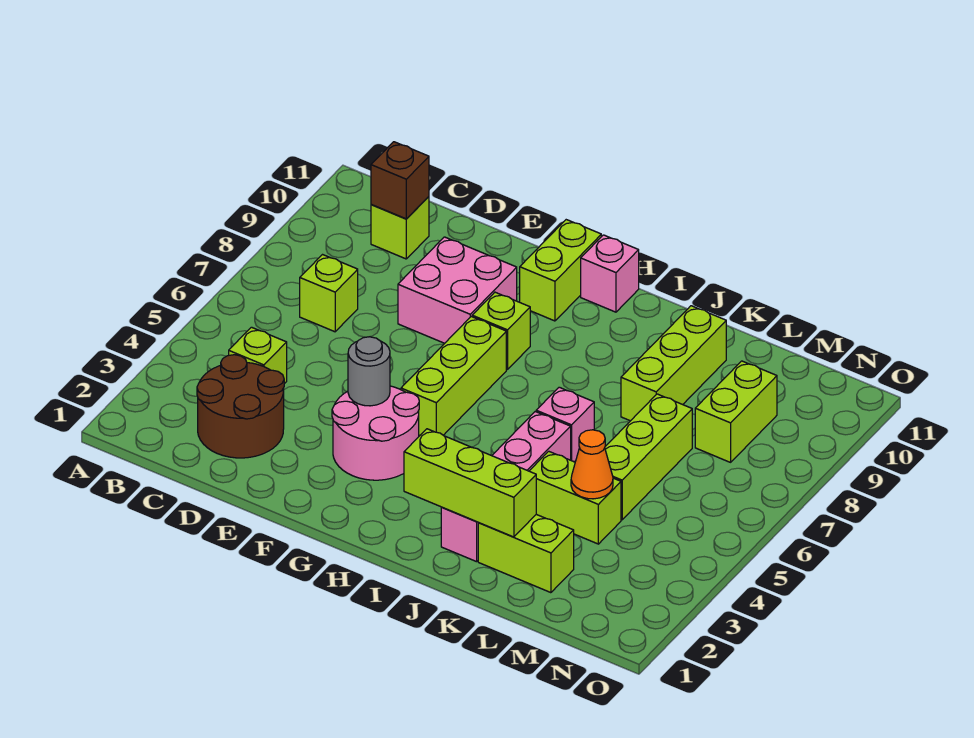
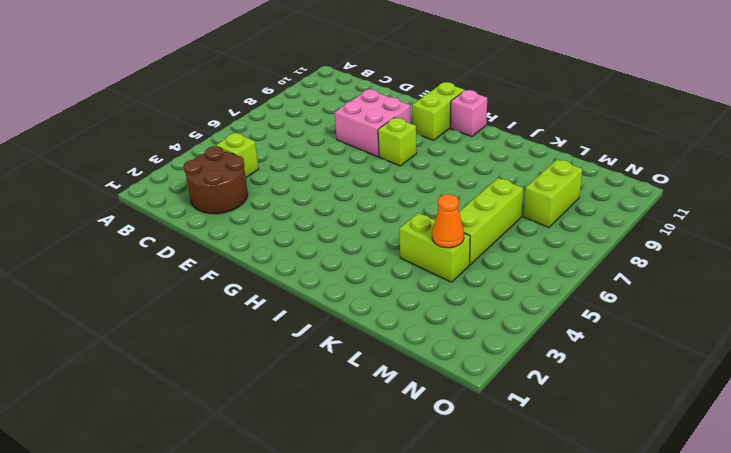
none -> lime 1x1 brick [300,255,358,332]
none -> lime 1x1 brick [371,197,429,259]
none -> pink 2x2 round brick [332,386,419,480]

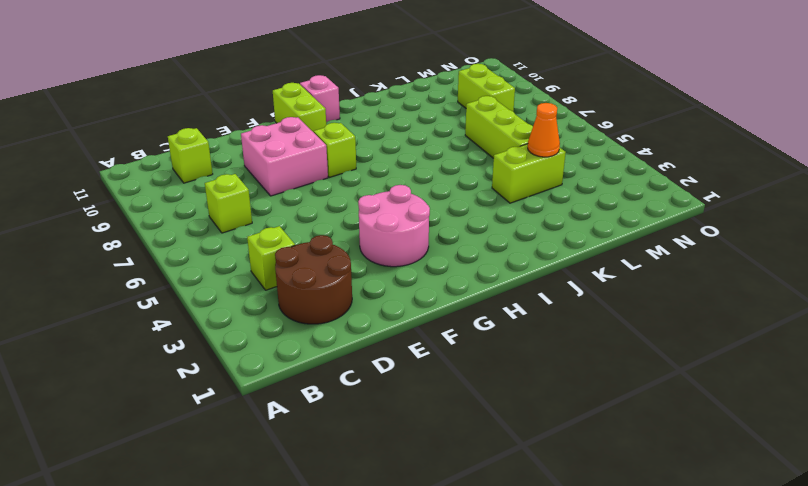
none -> lime 1x3 brick [401,317,506,435]
none -> pink 1x4 brick [441,412,571,562]
none -> pink 1x1 brick [536,387,594,462]

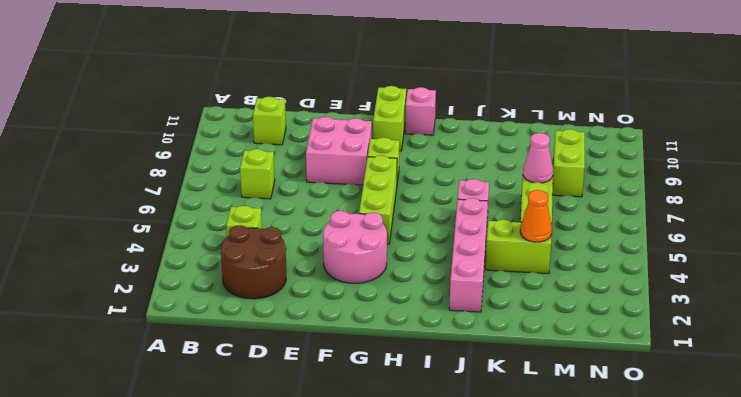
pink 1x1 cone [523,133,553,183] -> none
none -> lime 1x2 brick [478,514,574,593]
none -> lime 1x3 brick [621,306,726,421]
none -> brown 1x1 brick [371,142,429,219]

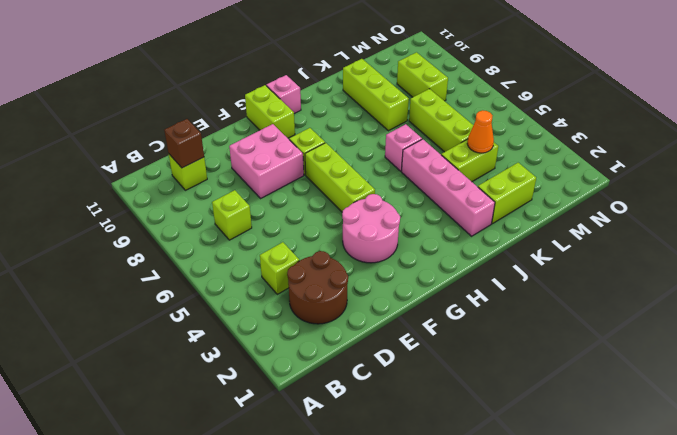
none -> grey 1x1 round brick [348,337,390,406]
none -> lime 1x3 brick [404,429,536,537]

